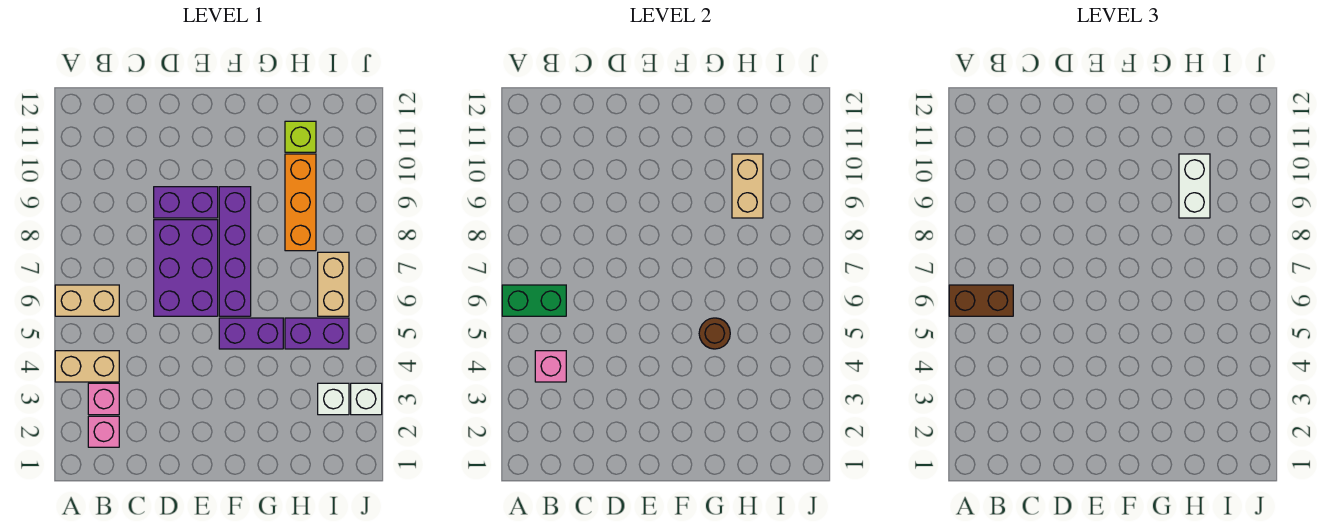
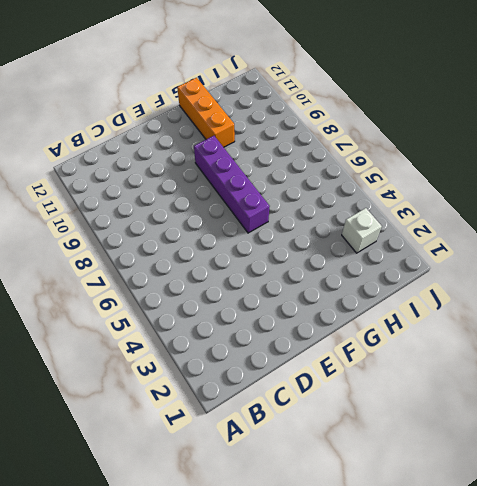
orange 1x3 brick [177,78,235,147] -> orange 1x3 brick moved to [285,154,316,251]
none -> tan 1x2 brick [55,351,119,382]
none -> tan 1x2 brick [55,285,119,316]
none -> pink 1x1 brick [88,416,119,447]

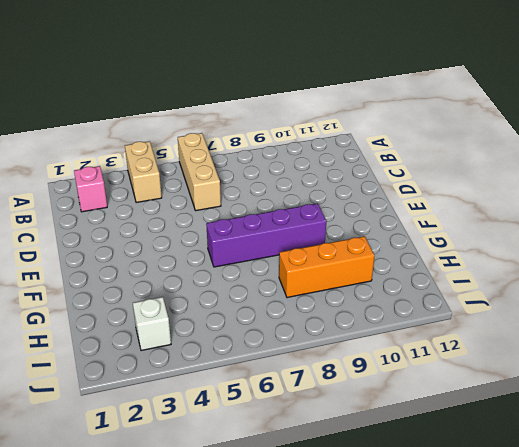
tan 1x3 brick [178,133,221,211] -> tan 1x2 brick [55,285,119,316]
none -> pink 1x1 brick [88,383,119,415]
none -> purple 2x3 brick [154,220,218,316]
none -> purple 1x2 brick [154,187,218,218]

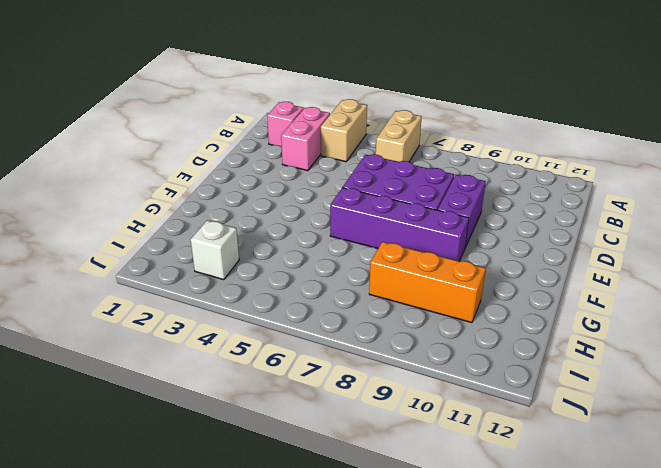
pink 1x2 brick [281,107,330,171] -> pink 1x1 brick [88,383,119,415]
none -> purple 1x2 brick [219,318,283,349]
none -> purple 1x2 brick [285,318,349,349]
none -> lime 1x1 brick [285,121,316,152]

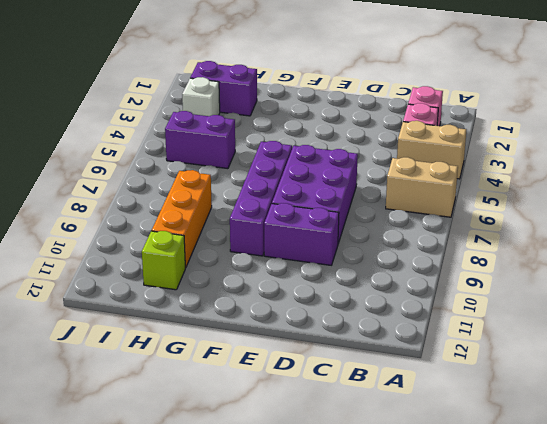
purple 1x2 brick [190,61,257,116] -> purple 1x2 brick moved to [219,318,283,349]
none -> tan 1x2 brick [318,252,349,316]
none -> white 1x1 brick [351,383,382,415]
none -> green 1x2 brick [502,285,566,316]

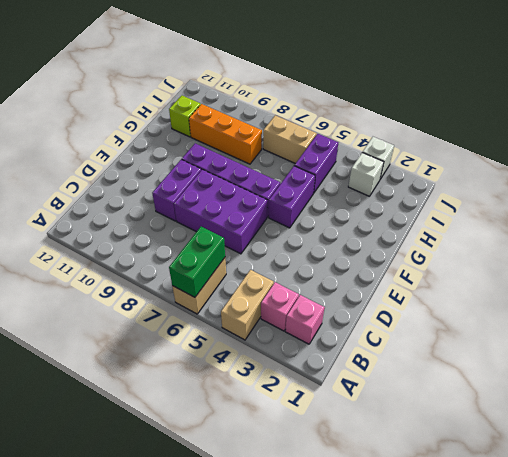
none -> pink 1x1 brick [535,351,566,382]
none -> brown 1x1 round brick [699,318,730,349]
none -> tan 1x2 brick [732,154,763,218]

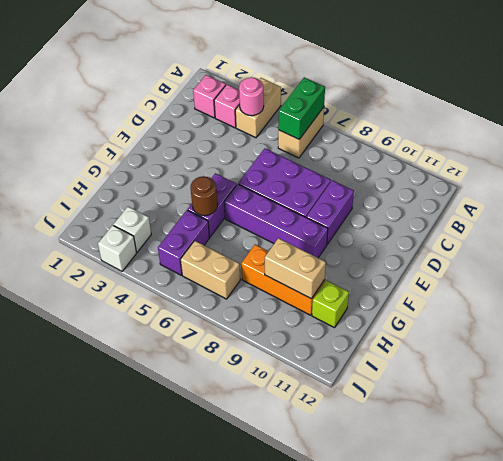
pink 1x1 round brick [239,77,264,116] -> pink 1x1 brick [535,351,566,382]
none -> brown 1x2 brick [949,285,1013,316]
none -> white 1x2 brick [1179,154,1210,218]

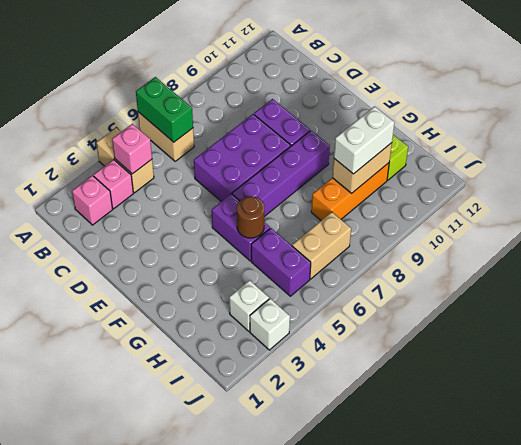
none -> brown 1x2 brick [949,285,1013,316]

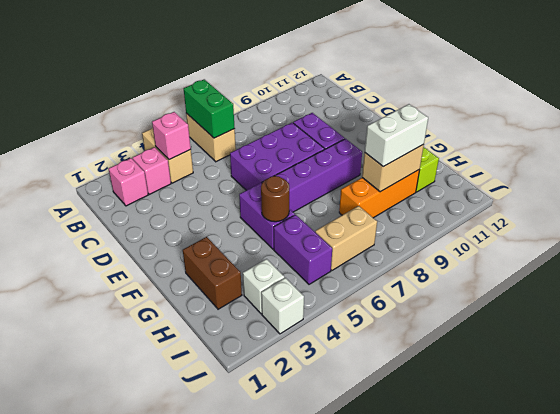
brown 1x2 brick [183,237,242,309] -> brown 1x2 brick moved to [949,285,1013,316]

